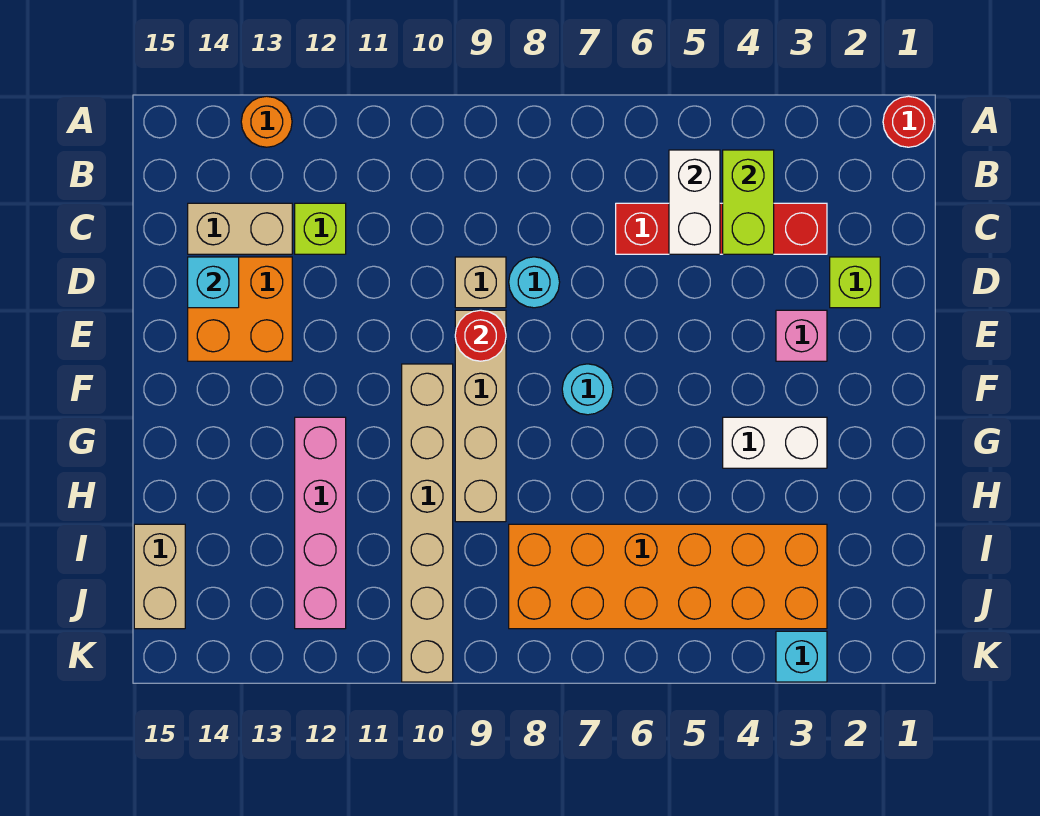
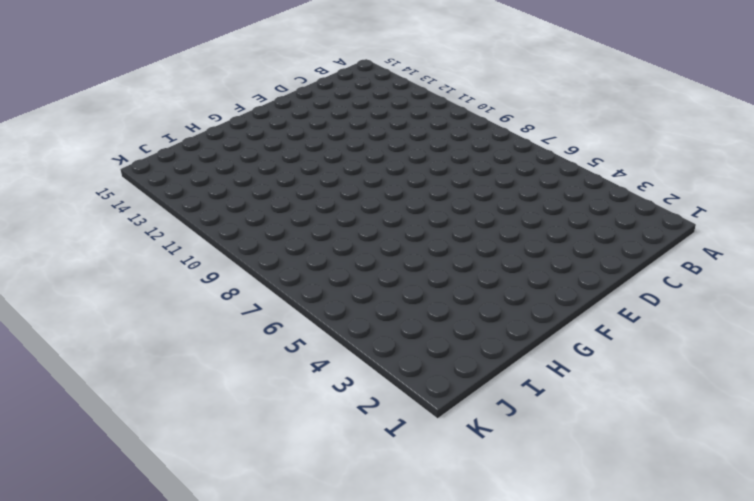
none -> red 1x1 round brick [883,96,934,147]
none -> orange 1x1 round brick [241,96,292,147]
none -> red 1x4 brick [616,203,827,254]

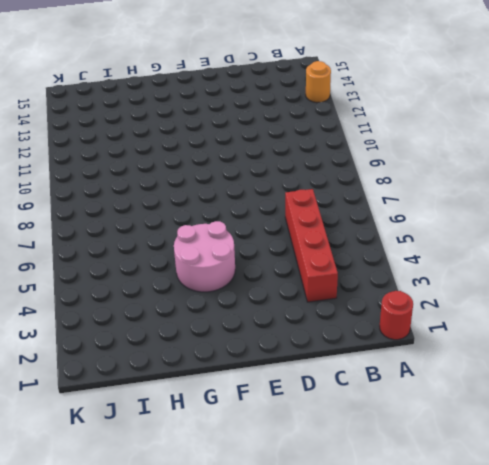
pink 2x2 round brick [174,221,235,292] -> white 1x2 brick [723,417,827,468]
none -> lime 1x1 brick [295,203,346,254]
none -> tan 1x2 brick [188,203,292,254]
none -> lime 1x1 brick [830,257,880,308]

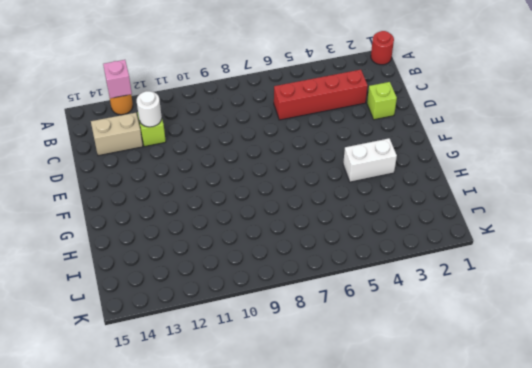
pink 1x1 brick [103,60,132,98] -> pink 1x1 brick moved to [776,310,827,361]
white 1x1 round brick [137,91,162,127] -> none
none -> cyan 1x1 round brick [509,257,560,308]
none -> tan 1x1 brick [455,257,506,308]
none -> orange 2x2 brick [188,257,292,361]

